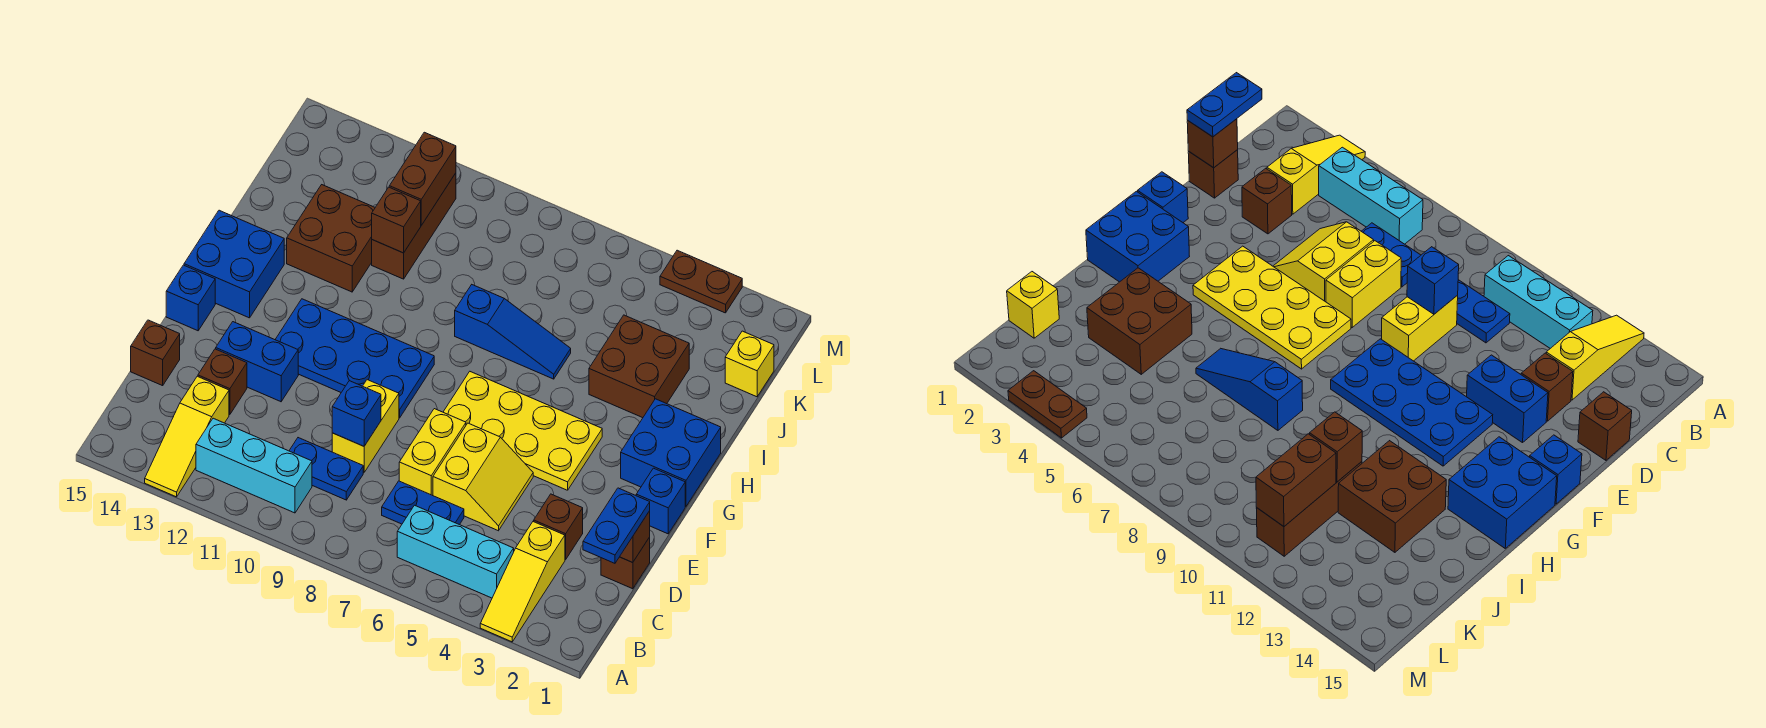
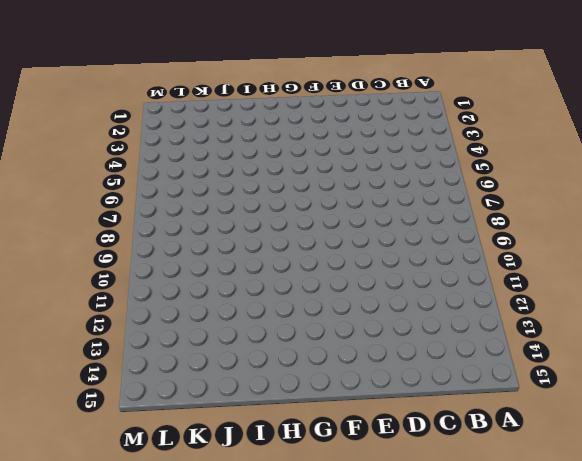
none -> yellow 1x3 slope [480,521,565,642]
none -> yellow 1x3 slope [145,376,229,497]
none -> cyan 1x3 brick [397,505,514,598]
none -> cyan 1x3 brick [196,418,312,513]

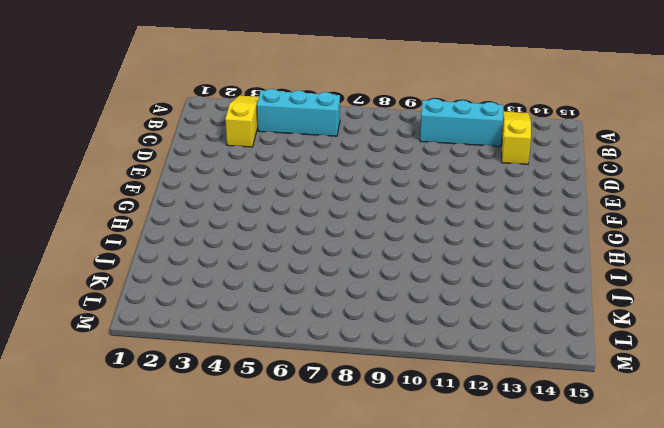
none -> blue 1x2 plate [382,481,464,525]
none -> blue 1x2 plate [289,438,363,500]
none -> brown 1x1 brick [601,537,650,589]
none -> brown 1x1 brick [534,494,583,560]

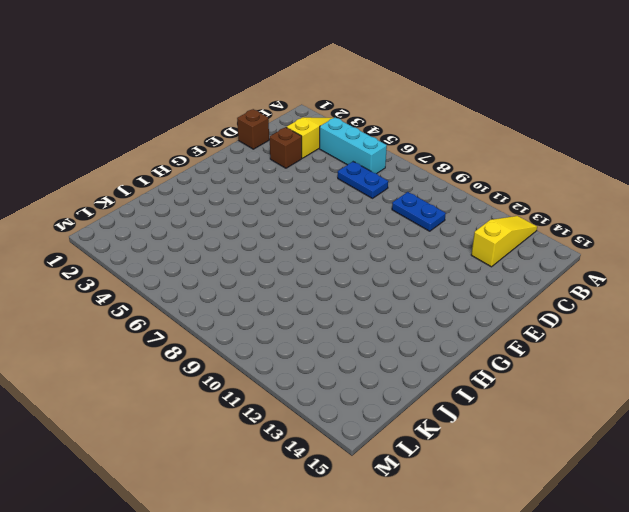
none -> cyan 1x3 brick [196,418,312,513]
none -> yellow 2x2 slope [433,423,533,531]
none -> yellow 1x2 brick [399,409,466,496]
none -> yellow 1x2 brick [332,380,399,473]

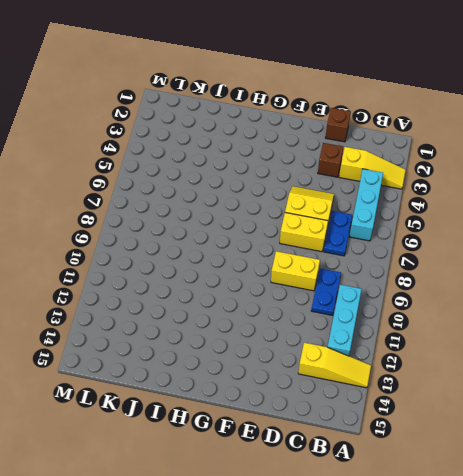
none -> brown 1x1 brick [198,349,247,415]
none -> brown 1x1 brick [131,320,180,386]
none -> blue 1x2 brick [216,322,298,402]
none -> blue 1x1 brick [636,468,685,534]

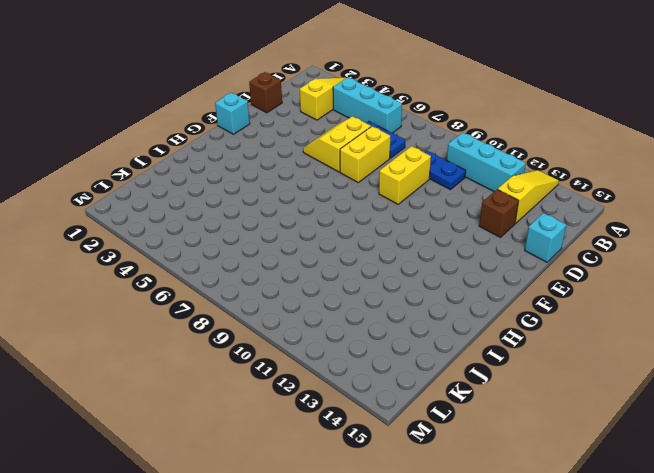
cyan 1x1 brick [525,213,566,262] -> brown 1x1 brick [131,320,180,386]
cyan 1x1 brick [215,93,250,134] -> blue 1x1 brick [636,468,685,534]
none -> brown 1x1 brick [534,494,583,560]
none -> blue 1x2 brick [216,322,298,402]
none -> yellow 2x4 plate [443,372,602,490]
none -> blue 2x4 plate [275,299,434,418]

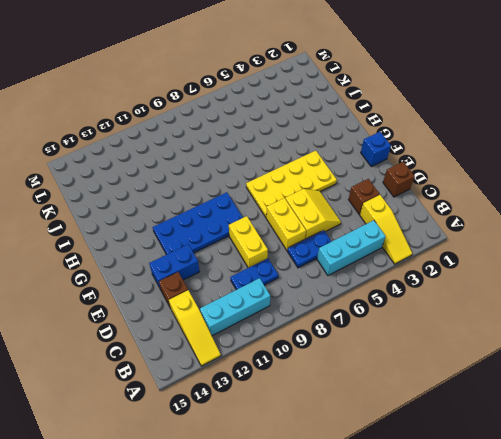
none -> brown 1x1 brick [131,320,180,386]
none -> blue 1x1 brick [166,265,215,331]
none -> blue 2x2 brick [621,399,721,506]
none -> blue 2x2 brick [184,210,284,318]

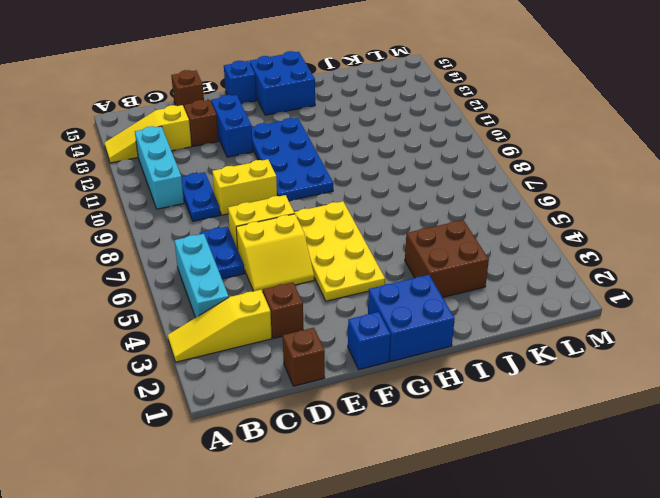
none -> blue 1x3 slope [455,285,571,379]
none -> brown 2x2 brick [287,185,375,292]
none -> brown 1x3 brick [372,173,456,279]
none -> yellow 1x1 brick [725,331,774,397]

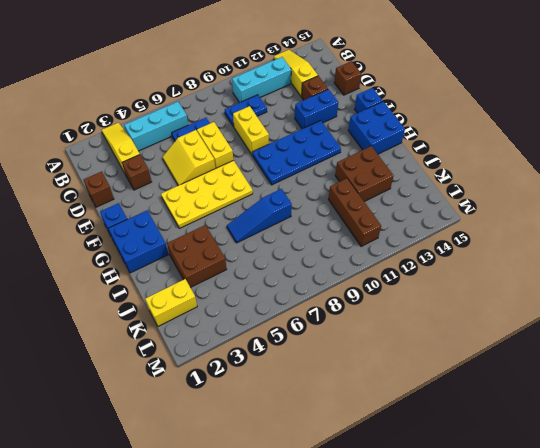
yellow 1x2 brick [145,279,197,326] -> yellow 1x1 brick [725,331,774,397]
none -> brown 1x2 plate [660,250,742,313]
none -> brown 1x1 brick [620,511,650,563]
none -> blue 1x1 brick [332,381,381,446]
none -> brown 1x1 brick [372,187,421,253]

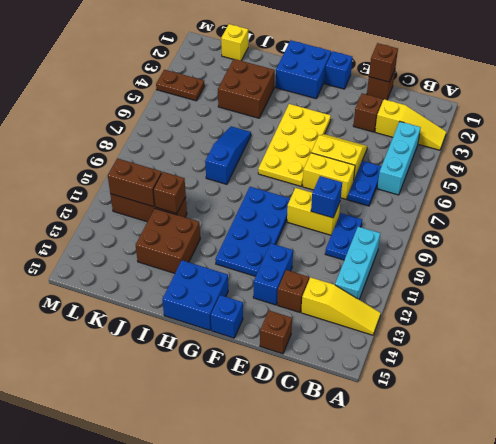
brown 1x2 plate [156,70,204,101] -> brown 1x2 plate turned to [660,250,742,313]
none -> blue 1x2 plate [583,488,650,563]

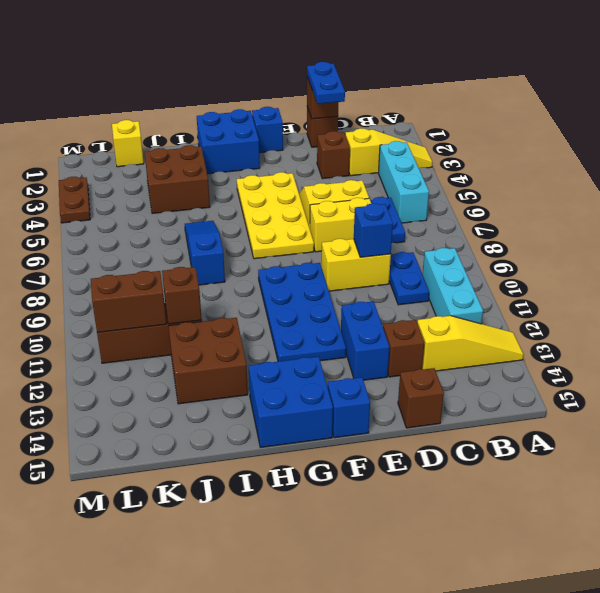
blue 1x2 plate [307,62,345,104] -> blue 1x2 plate turned to [583,488,650,563]

